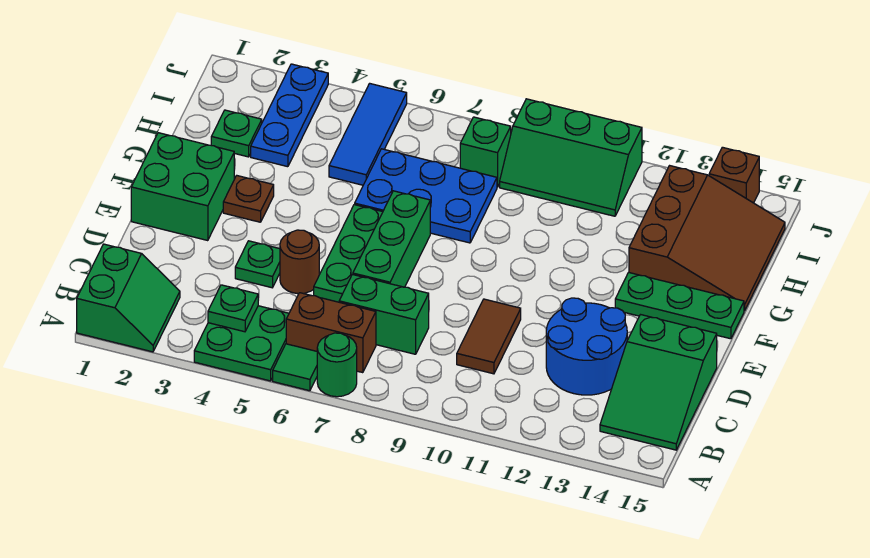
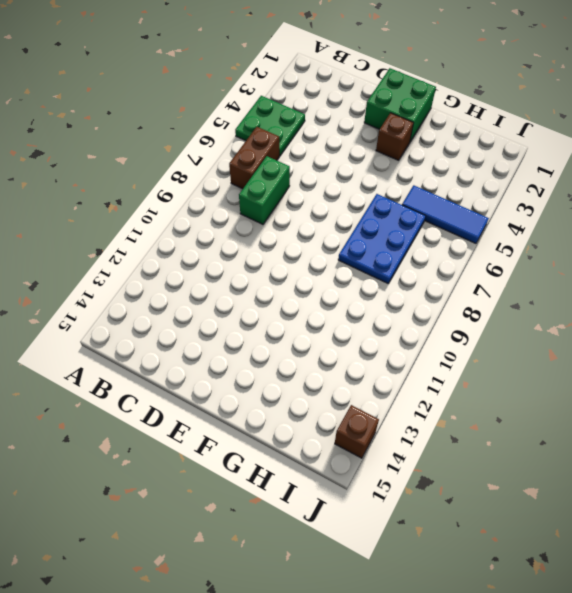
brown 1x1 brick [376,113,413,160] -> brown 1x1 plate [223,175,274,222]
none -> green 2x2 slope [77,244,180,352]
none -> green 1x1 tile [273,344,317,391]
none -> green 1x1 round brick [317,333,357,397]

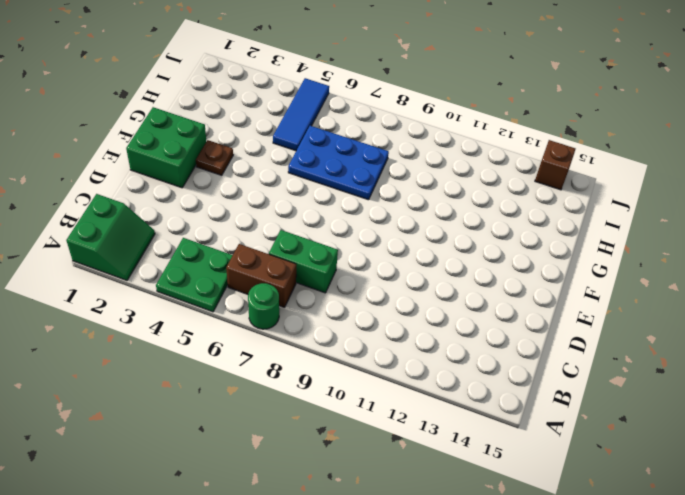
none -> green 1x1 tile [273,344,317,391]
none -> green 2x3 slope [600,315,717,450]
none -> brown 1x2 tile [457,299,521,374]

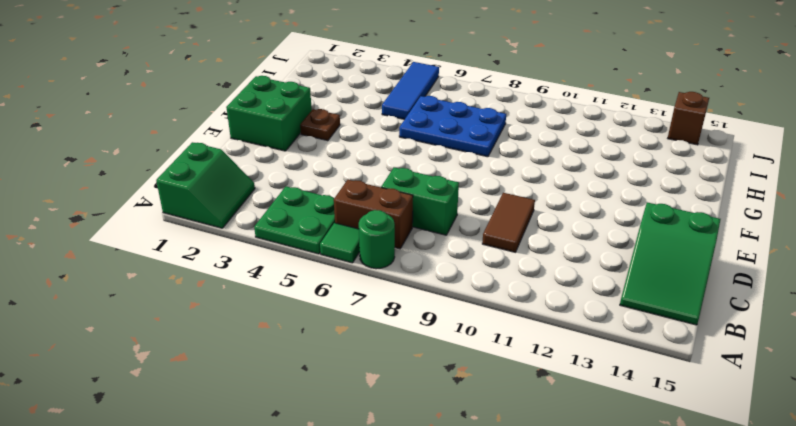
none -> blue 2x2 round brick [546,298,627,395]
none -> green 1x1 plate [235,241,280,288]
none -> brown 1x1 round brick [280,230,319,294]

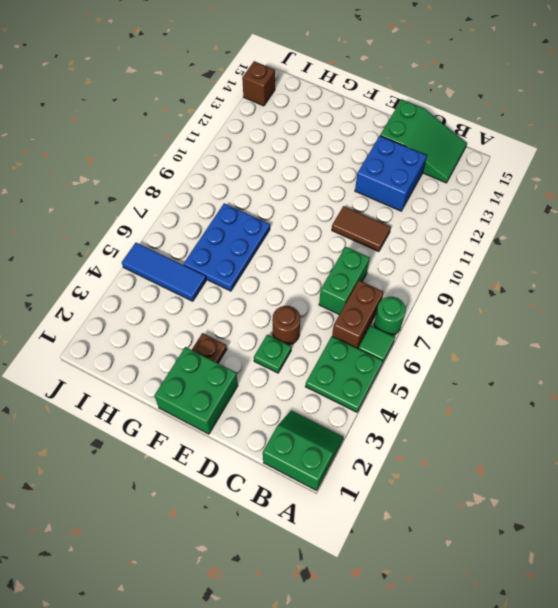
blue 2x2 brick [355,136,427,211] -> blue 2x2 round brick [546,298,627,395]
none -> green 1x3 plate [314,205,383,302]
none -> green 1x3 brick [353,191,430,287]
none -> green 1x3 plate [615,272,744,339]

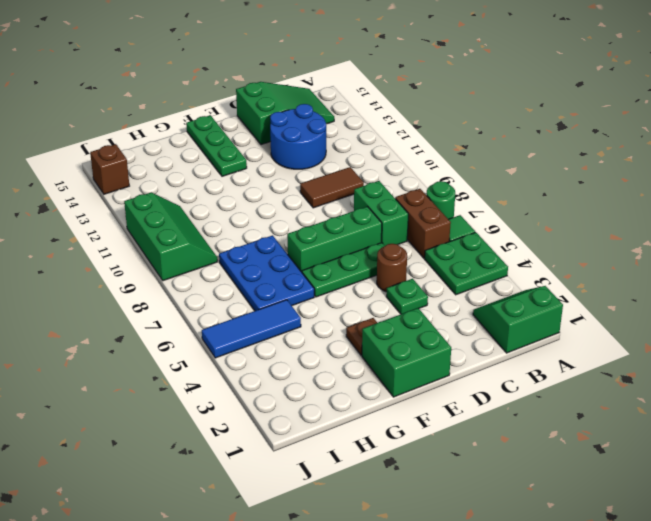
none -> brown 3x3 slope [629,166,785,311]
none -> green 1x1 plate [211,110,262,157]
none -> blue 1x3 plate [251,64,328,167]

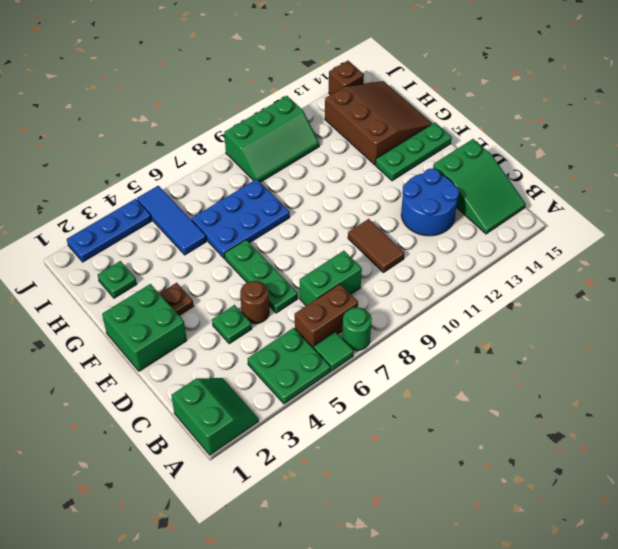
blue 1x3 plate [67,199,151,262] -> blue 1x3 plate turned to [251,64,328,167]
none -> green 1x3 brick [353,191,430,287]
none -> green 1x1 brick [460,117,511,187]
none -> green 1x1 plate [208,285,258,332]

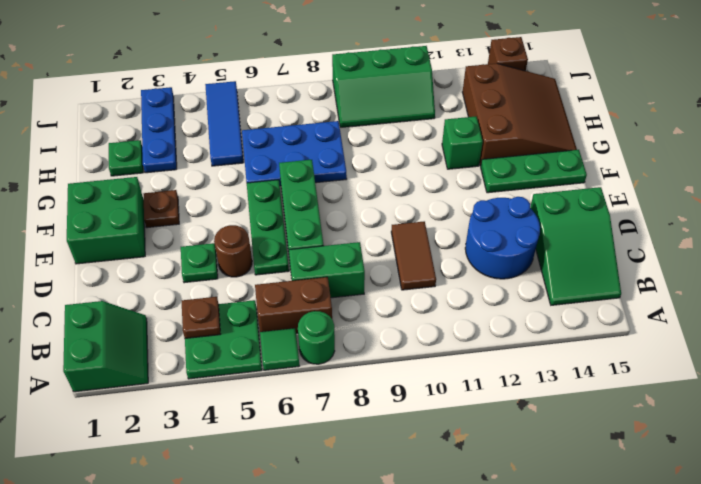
brown 1x1 plate [182,297,220,338] -> green 1x1 plate [208,285,258,332]
green 1x1 brick [442,116,483,169] -> green 1x1 brick moved to [460,117,511,187]

